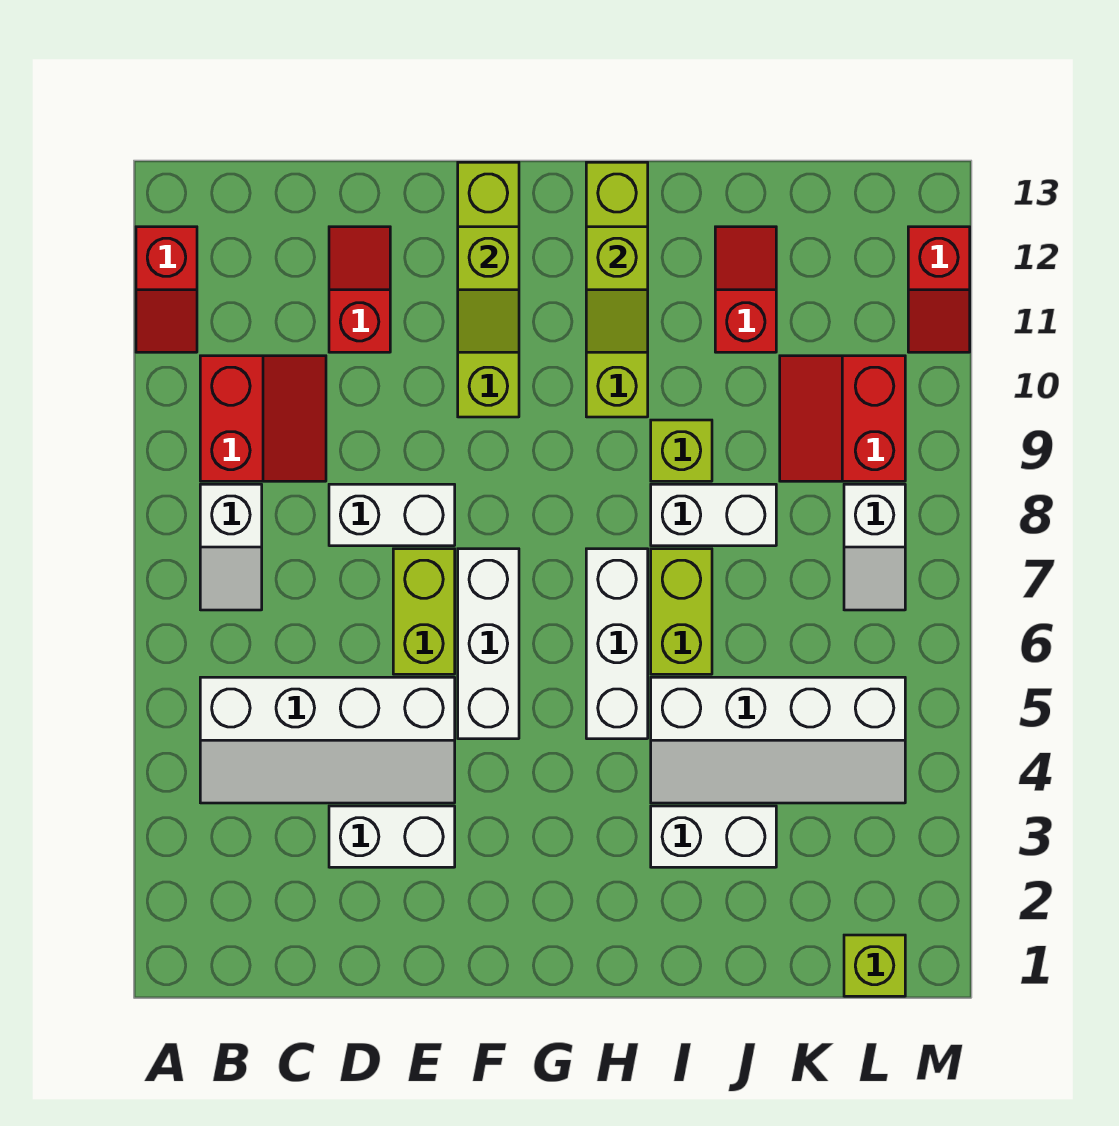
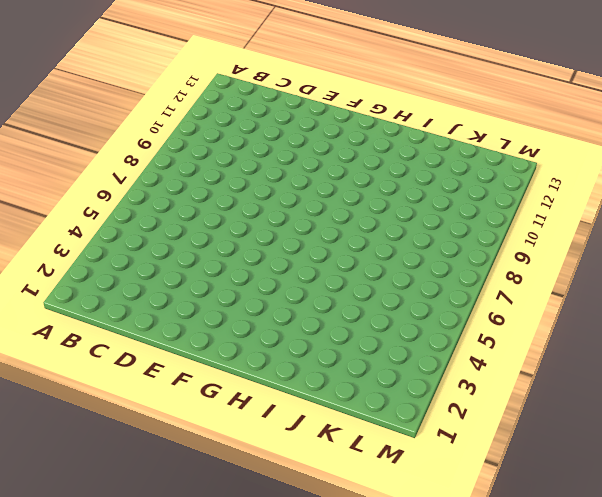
none -> red 1x2 slope [136,227,197,352]
none -> white 2x4 slope [200,677,455,803]
none -> white 1x2 slope [200,484,262,610]

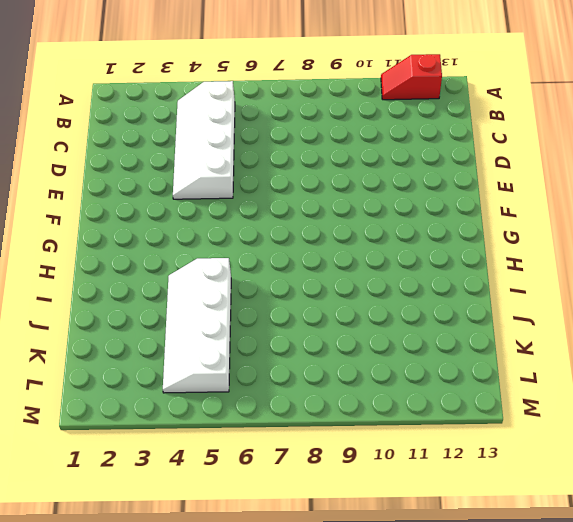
none -> white 1x2 slope [200,484,262,610]
none -> red 2x2 slope [200,356,326,481]
none -> white 1x2 brick [329,806,455,867]

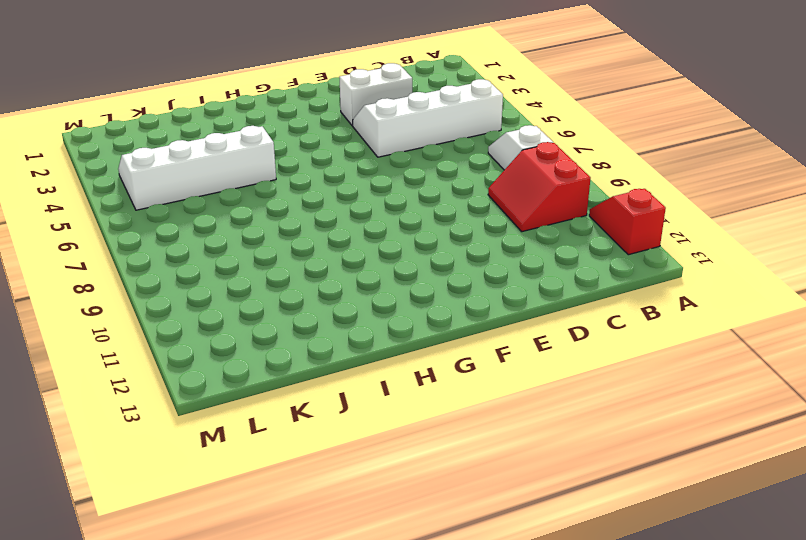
none -> white 1x2 brick [329,484,455,546]
none -> red 1x2 slope [329,227,390,352]
none -> lime 1x2 brick [393,549,455,674]

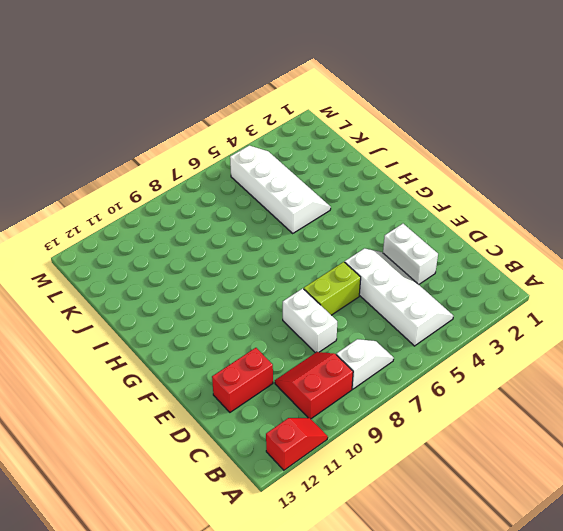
red 1x2 brick [212,348,273,412] -> red 1x2 slope [329,227,390,352]
none -> white 1x3 brick [458,549,519,739]
none -> lime 1x4 brick [458,162,519,417]
none -> white 1x3 brick [586,549,648,739]

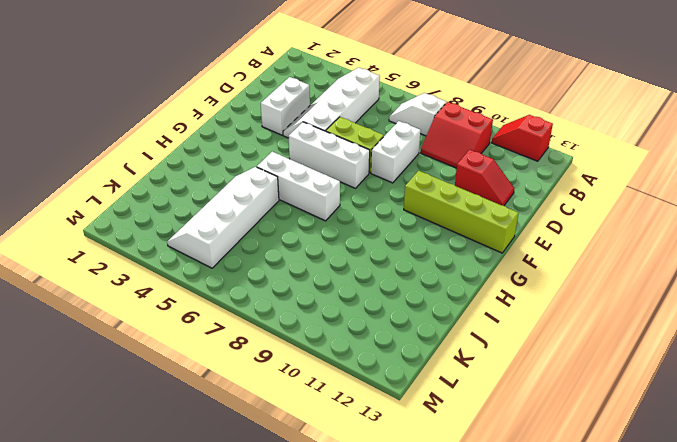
none -> lime 1x4 brick [586,162,648,417]
none -> white 1x2 brick [651,806,776,867]
none -> lime 1x2 brick [651,549,712,674]

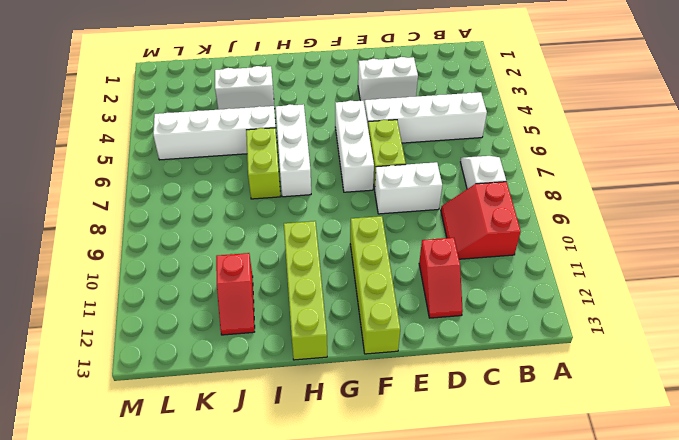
none -> red 1x2 slope [136,227,197,352]
none -> white 1x2 brick [651,484,776,546]
none -> lime 1x1 brick [651,420,712,481]

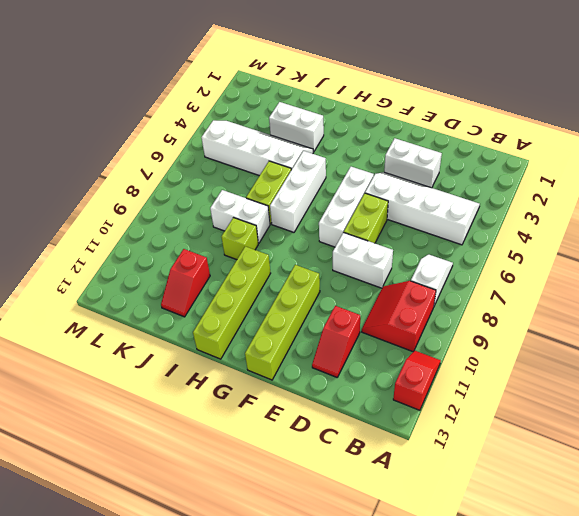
none -> red 2x2 slope [780,356,905,481]
none -> lime 1x1 brick [844,935,905,996]
none -> white 1x2 slope [844,484,905,610]

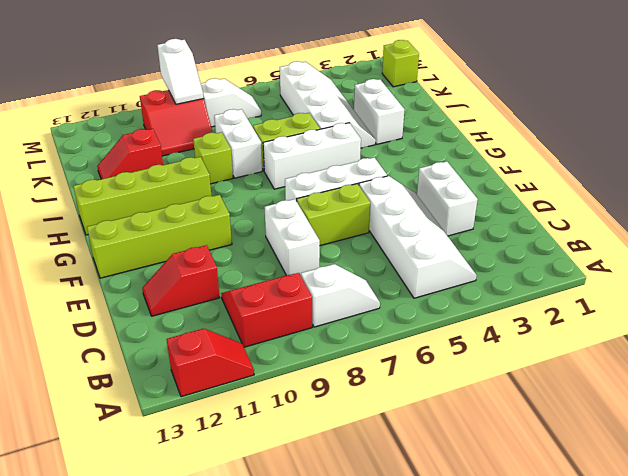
white 1x2 slope [157,39,204,104] -> none
none -> red 1x2 slope [908,227,970,352]
none -> lime 1x2 slope [458,227,519,352]
none -> lime 1x2 slope [586,227,648,352]

